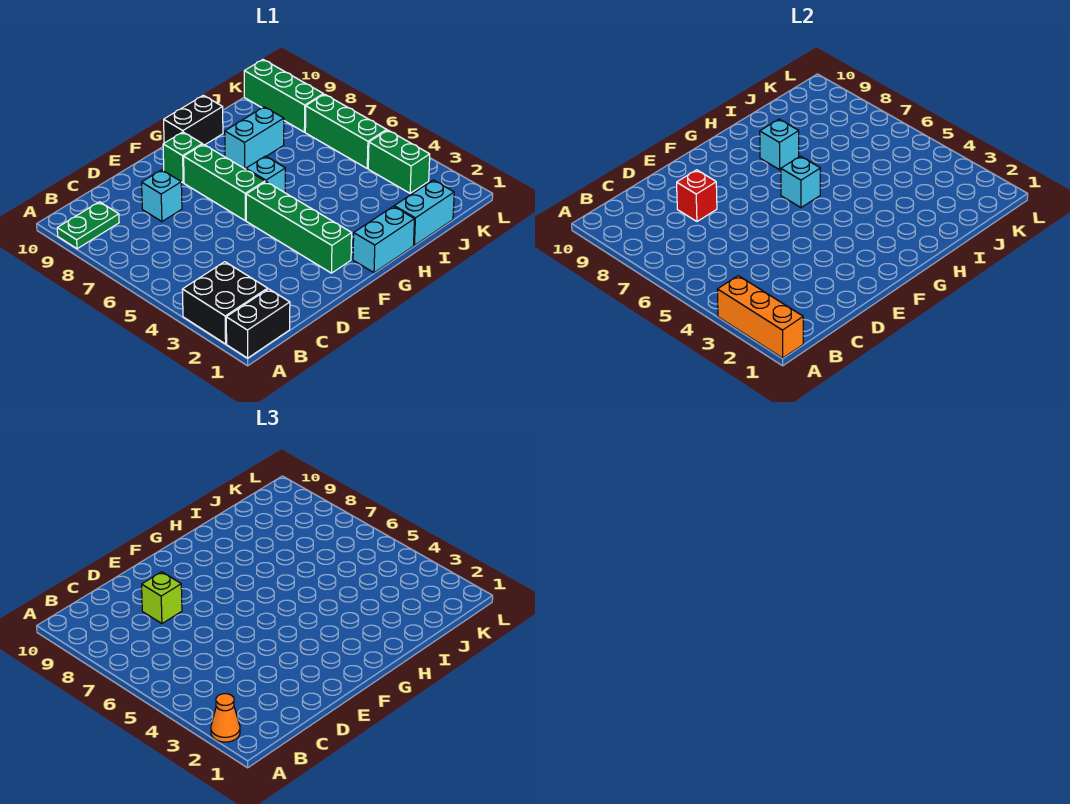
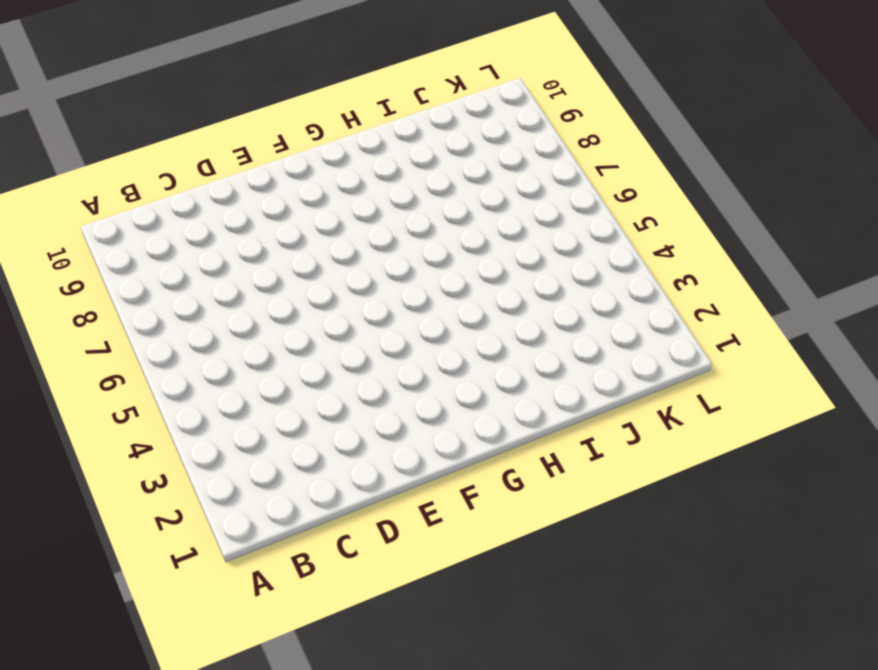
none -> black 1x2 brick [226,289,290,358]
none -> black 2x2 brick [182,262,268,344]
none -> green 1x2 plate [57,202,119,249]

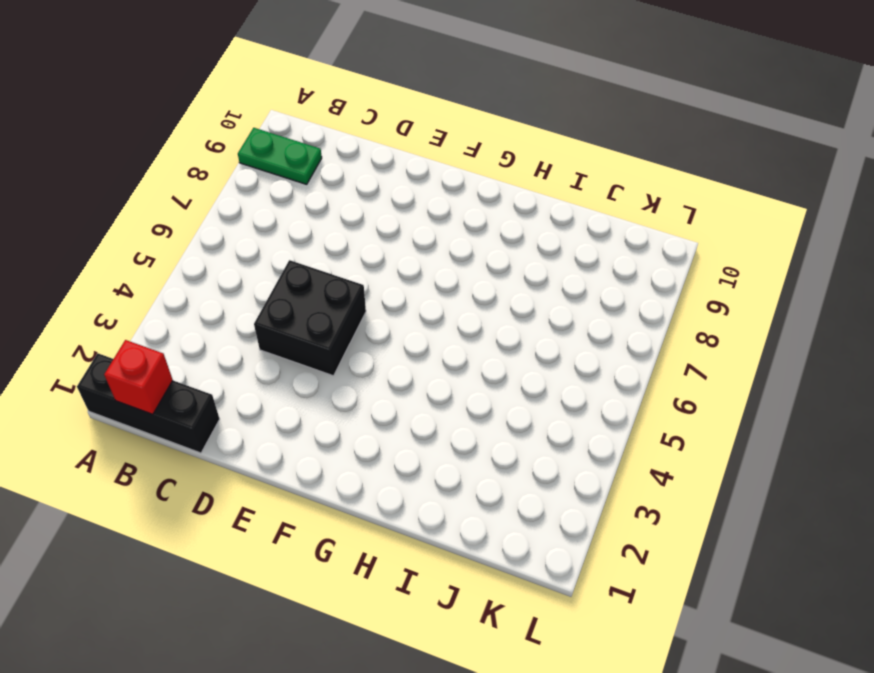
black 1x3 brick [77,353,220,453] -> black 1x2 brick [226,289,290,358]
red 1x1 brick [104,340,173,414] -> red 1x1 brick moved to [677,170,717,221]
black 2x2 brick [254,260,366,376] -> black 2x2 brick moved to [182,262,268,344]
none -> cyan 1x1 brick [142,170,182,221]
none -> green 1x4 brick [246,182,352,273]
none -> green 1x3 brick [184,144,265,221]

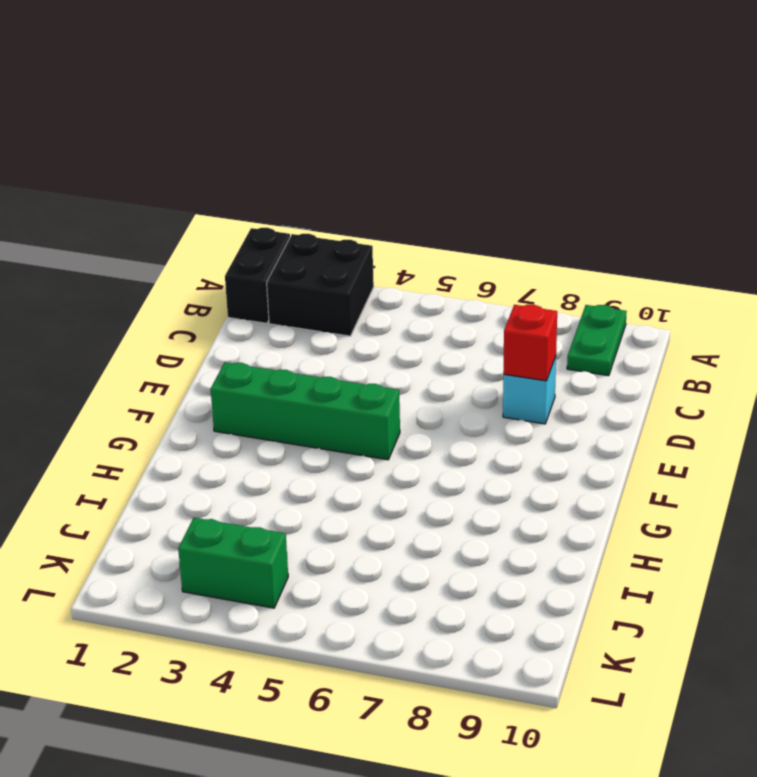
none -> green 1x3 brick [184,144,265,221]
none -> green 1x1 brick [163,132,202,183]
none -> cyan 1x2 brick [353,206,414,273]

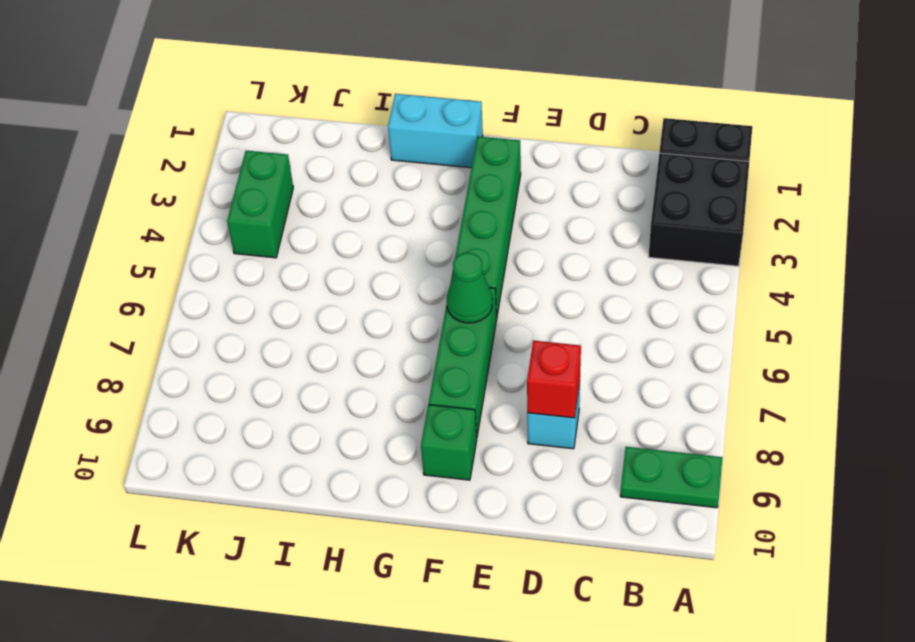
green 1x1 cone [447,253,492,323] -> none
none -> cyan 1x1 brick [246,156,285,193]
none -> black 1x2 brick [164,95,223,145]
none -> cyan 1x2 brick [225,107,284,169]

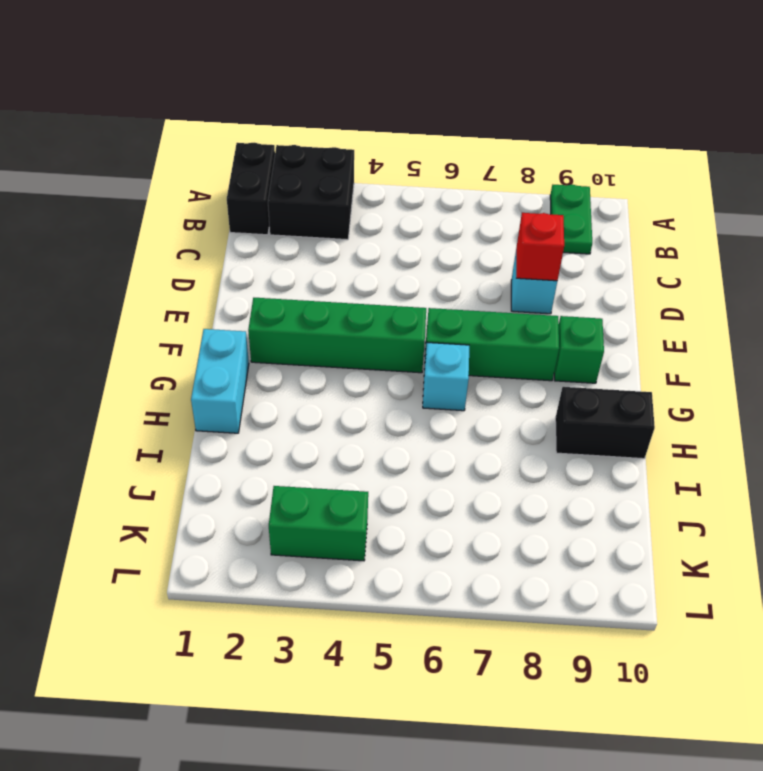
black 1x2 brick [555,387,655,459] -> black 1x2 brick turned to [164,95,223,145]
none -> cyan 1x2 brick [225,107,284,169]
none -> cyan 1x2 brick [394,180,454,245]
none -> green 1x3 brick [305,94,387,168]

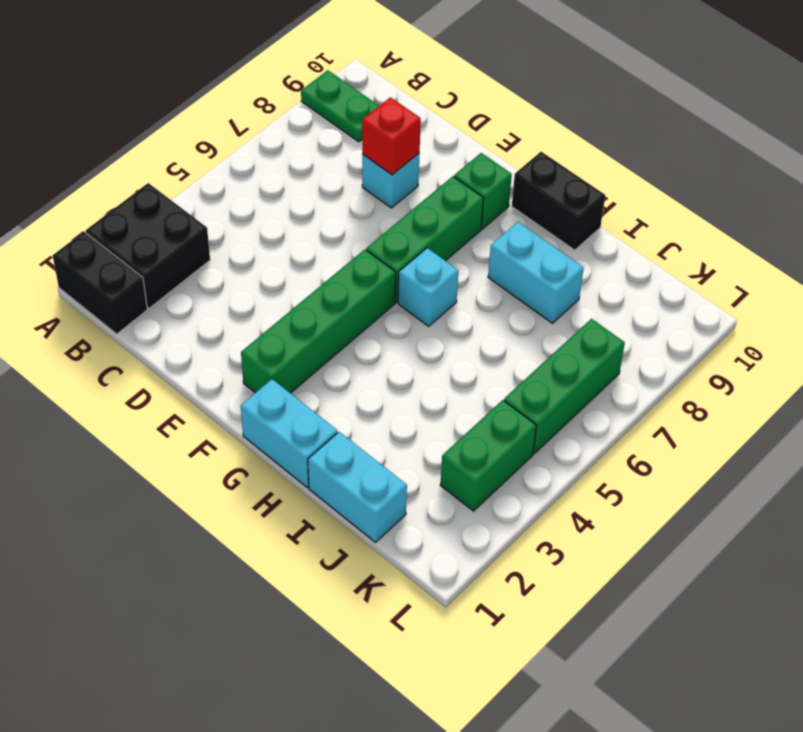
none -> green 1x3 brick [244,60,323,132]
none -> orange 1x3 brick [717,276,803,358]
none -> cyan 1x1 brick [781,156,820,207]

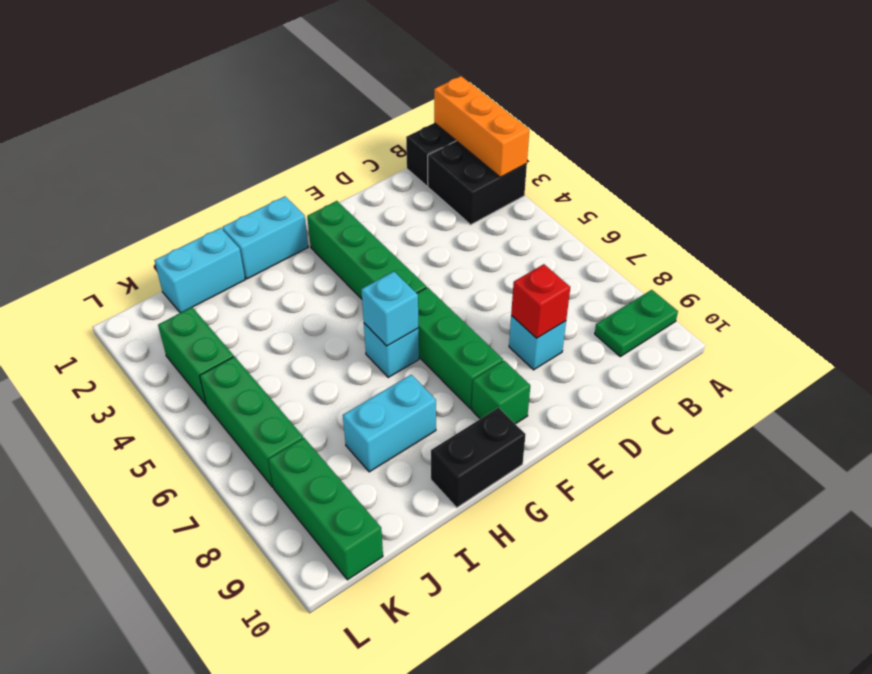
none -> cyan 1x1 brick [760,119,799,170]
none -> orange 1x1 cone [211,694,240,742]
none -> lime 1x1 brick [142,572,182,623]

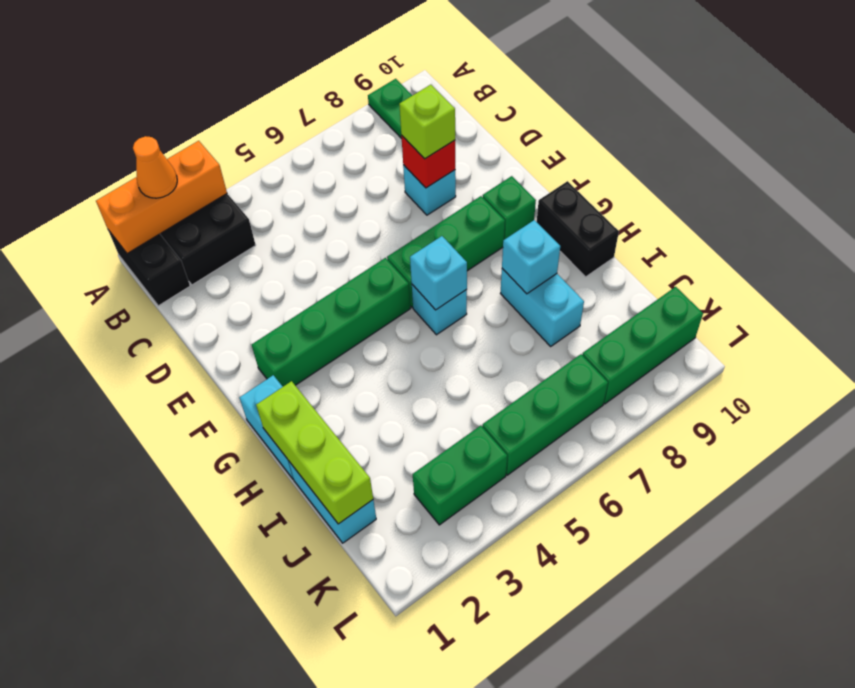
lime 1x3 brick [256,381,373,524] -> none

